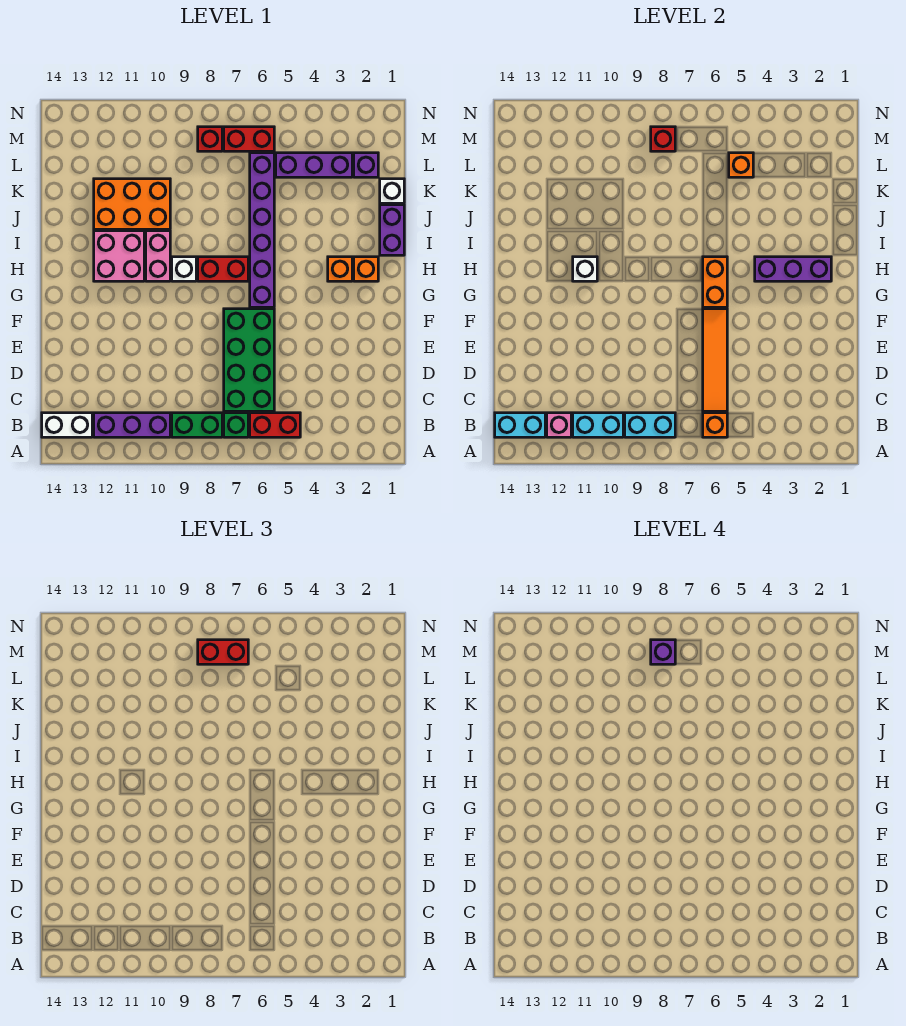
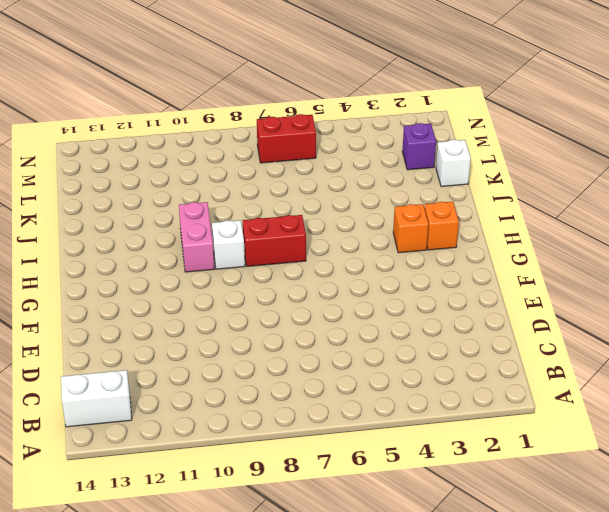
none -> red 1x2 brick [250,413,300,437]
none -> green 1x1 brick [224,413,248,437]
none -> green 1x2 brick [172,413,222,437]
none -> purple 1x3 brick [94,413,170,437]

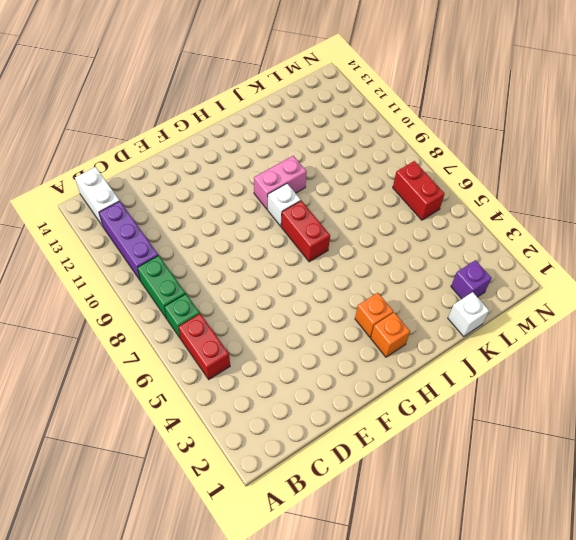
none -> green 2x4 brick [224,309,274,411]
none -> purple 1x6 brick [250,153,274,307]
none -> pink 2x2 brick [94,231,144,281]
none -> purple 1x2 brick [380,205,404,255]

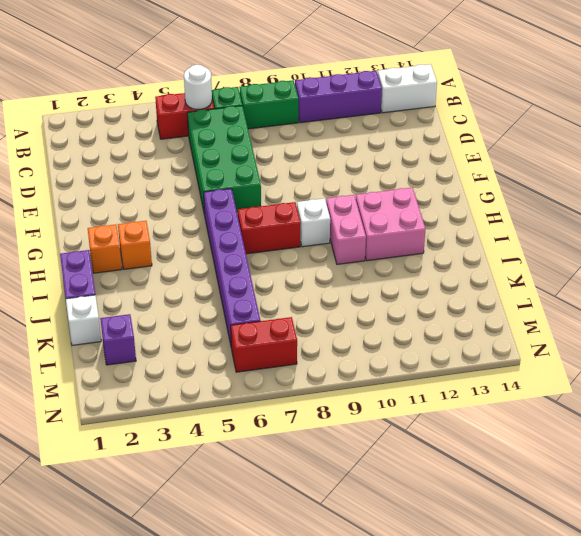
white 1x1 round brick [184,65,212,109] -> orange 1x1 brick [703,413,727,437]
none -> orange 2x3 brick [94,179,170,229]
none -> purple 1x3 brick [276,153,352,177]
none -> red 1x1 brick [198,127,222,151]
none -> cyan 1x2 brick [625,413,675,437]

